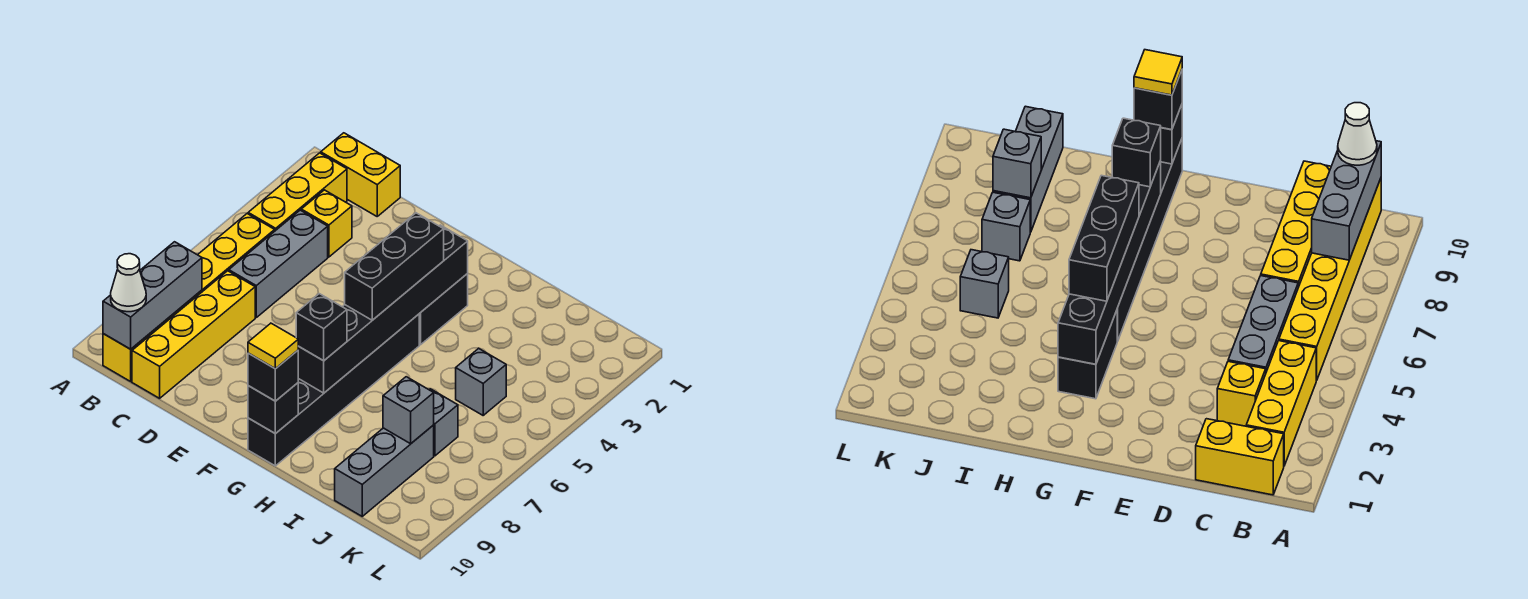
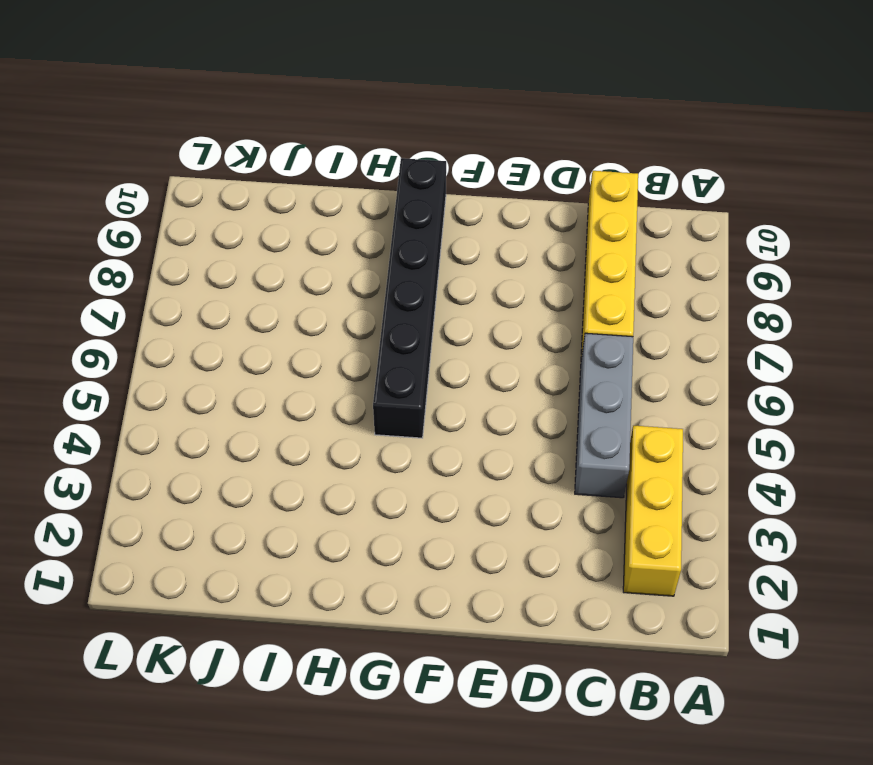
none -> yellow 1x2 brick [321,133,400,216]
none -> yellow 1x6 brick [103,214,275,381]
none -> yellow 1x1 brick [301,190,352,257]

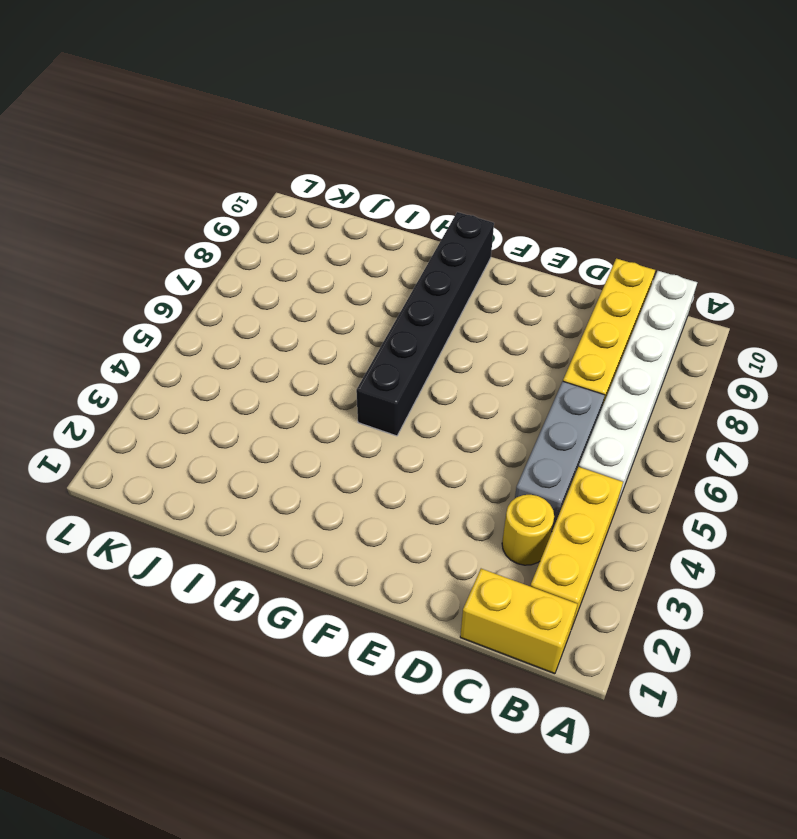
white 1x6 brick [579,271,697,508] -> yellow 1x6 brick [103,214,275,381]
yellow 1x1 round brick [502,495,554,565] -> yellow 1x1 brick [301,190,352,257]
none -> black 1x2 brick [419,274,468,345]
none -> grey 1x1 brick [456,348,506,415]
none -> grey 1x1 brick [429,389,458,456]

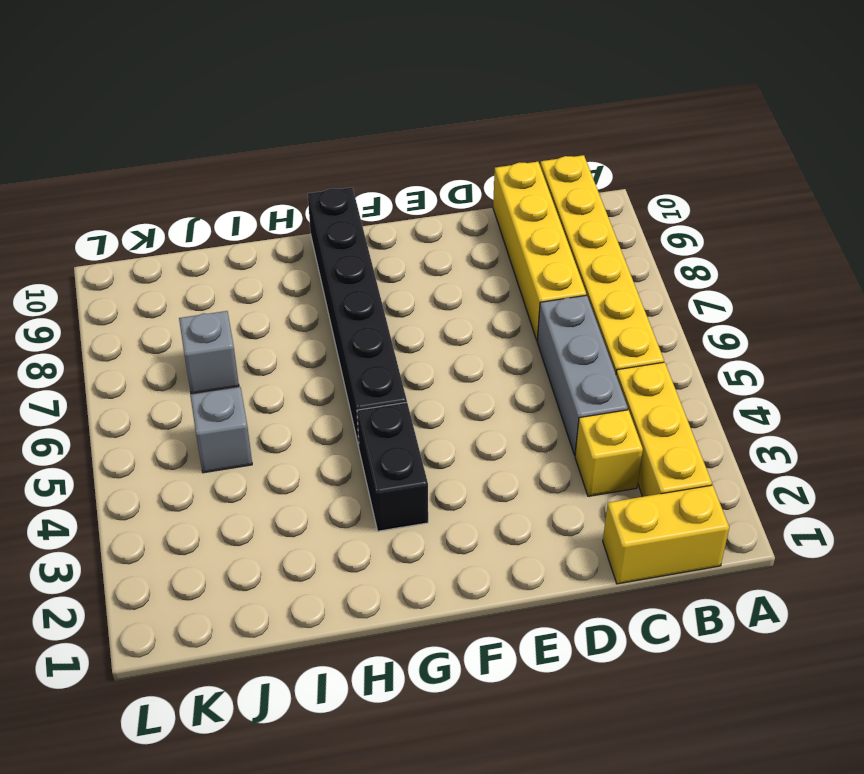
none -> grey 1x3 brick [335,425,434,516]
none -> grey 1x3 brick [103,242,202,349]
none -> black 1x6 brick [298,225,468,393]

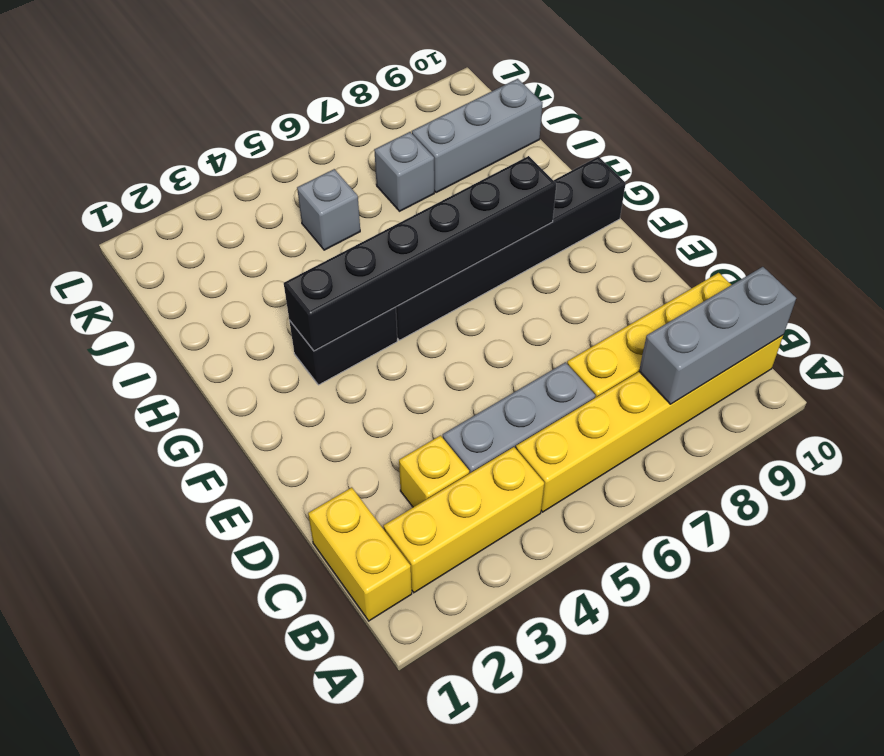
none -> black 1x1 brick [248,383,298,434]
none -> grey 1x1 brick [383,377,434,444]
none -> white 1x1 cone [111,254,146,312]

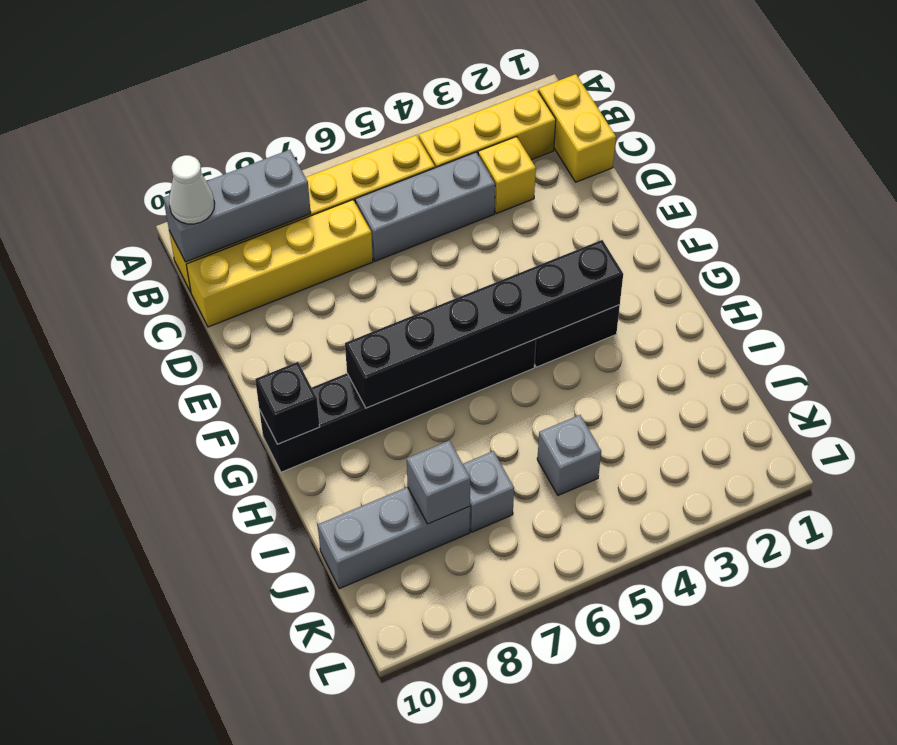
none -> black 1x3 brick [345,213,444,320]
none -> black 1x1 brick [296,294,347,361]
none -> black 1x1 brick [248,350,298,401]

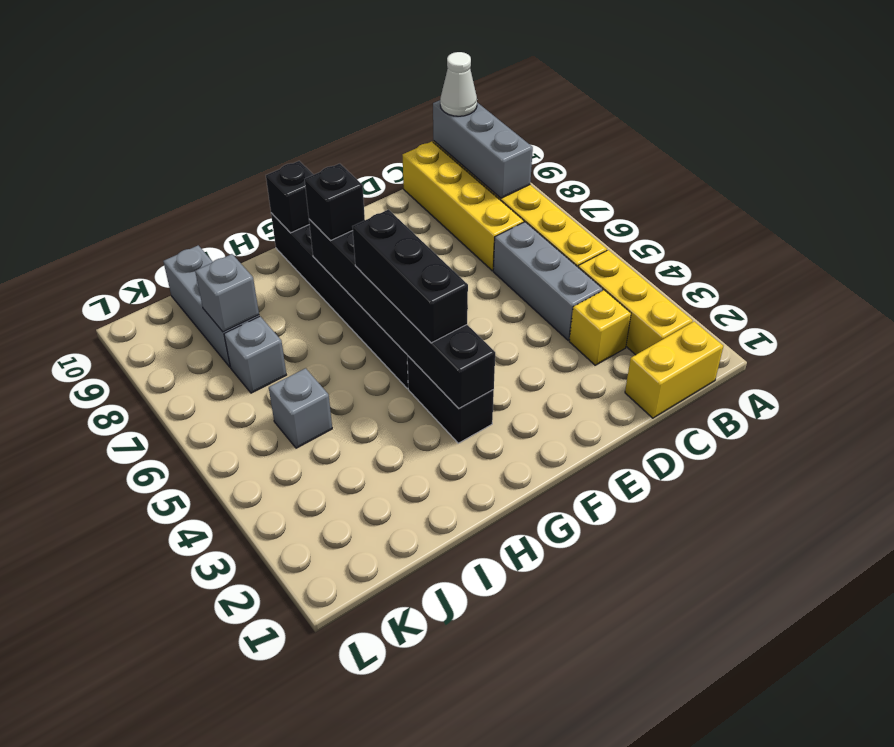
none -> black 1x1 brick [248,350,298,401]
none -> yellow 1x1 tile [248,323,298,369]

